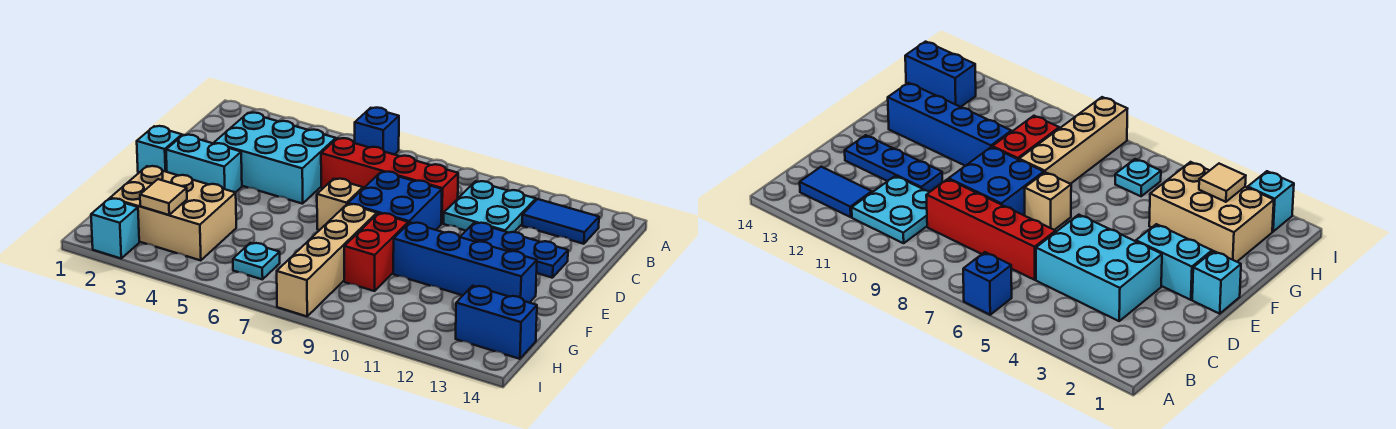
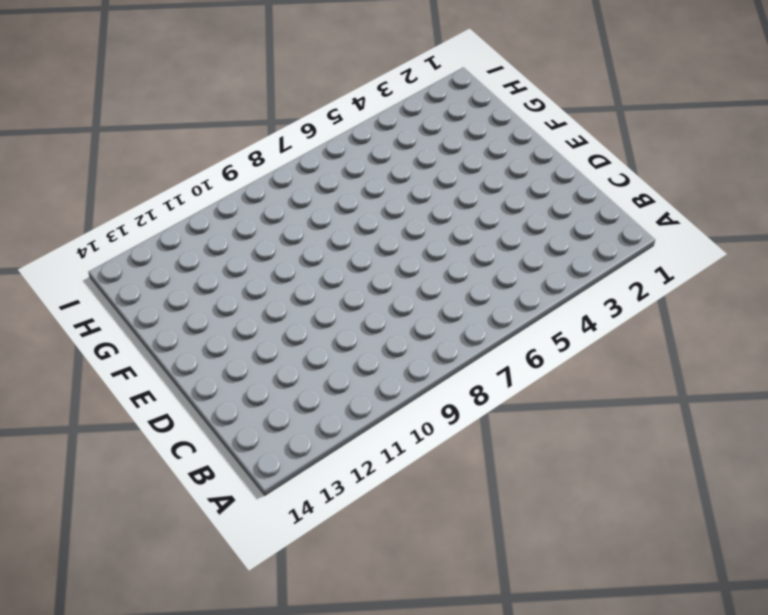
none -> blue 1x1 brick [355,108,399,154]
none -> cyan 2x2 plate [444,181,536,233]
none -> blue 1x2 tile [522,199,599,244]

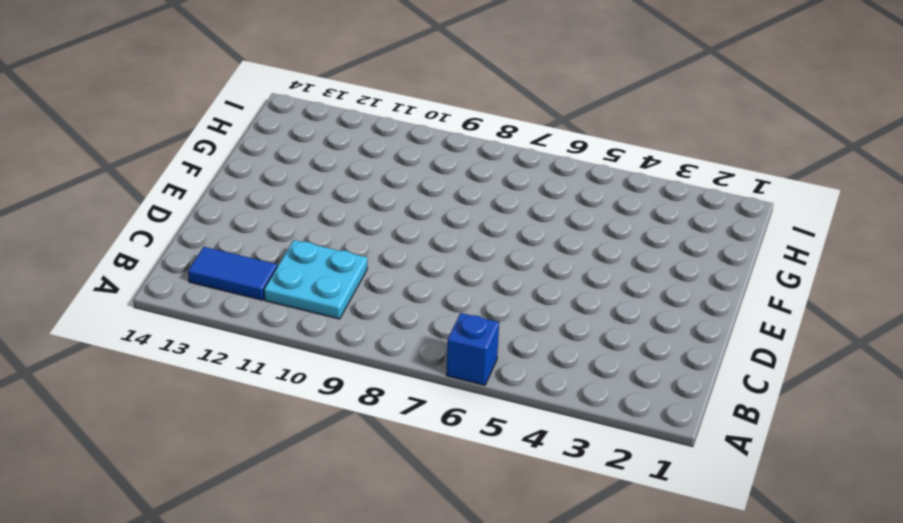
none -> cyan 2x3 brick [214,113,336,204]
none -> red 1x4 brick [321,138,458,224]
none -> blue 2x2 brick [348,172,442,230]

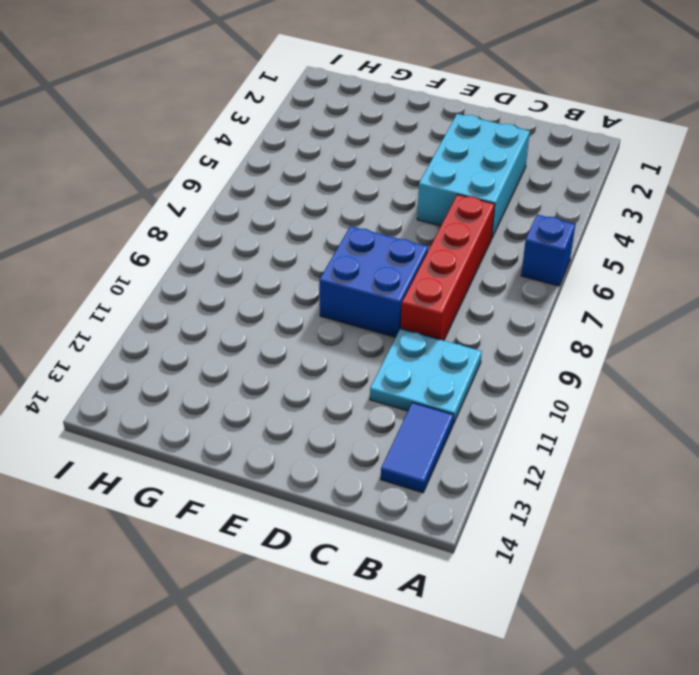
none -> blue 1x3 plate [460,223,568,278]
none -> cyan 1x1 brick [137,126,182,173]
none -> cyan 1x2 brick [166,135,242,192]

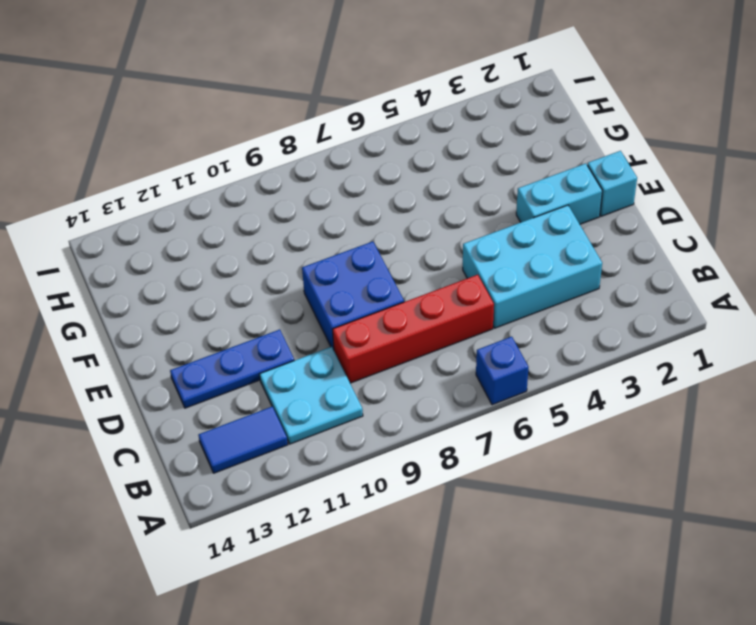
none -> tan 1x1 brick [317,179,363,230]
none -> tan 1x4 brick [277,204,377,316]
none -> red 1x2 brick [344,213,408,291]

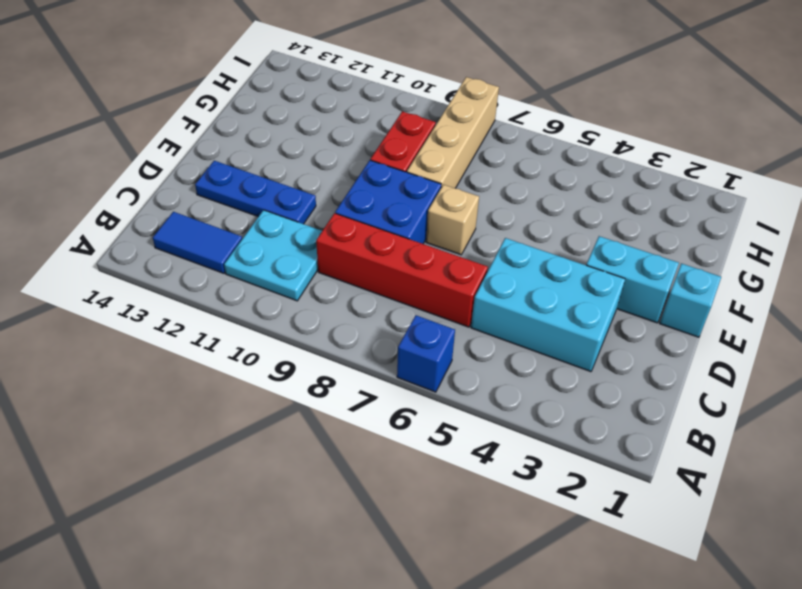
none -> blue 1x4 brick [393,223,537,303]
none -> tan 2x3 brick [110,166,236,261]
none -> cyan 1x1 plate [233,243,280,280]

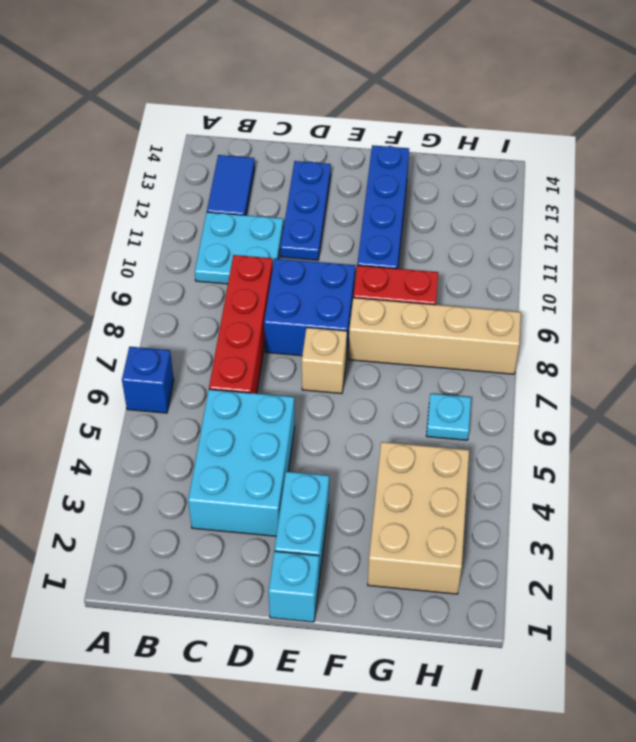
none -> blue 1x2 brick [456,286,537,359]
none -> cyan 1x1 brick [91,199,139,258]
none -> tan 1x1 tile [140,179,187,215]

